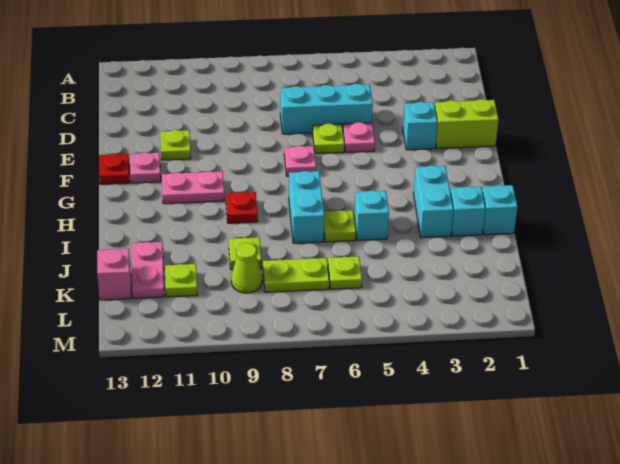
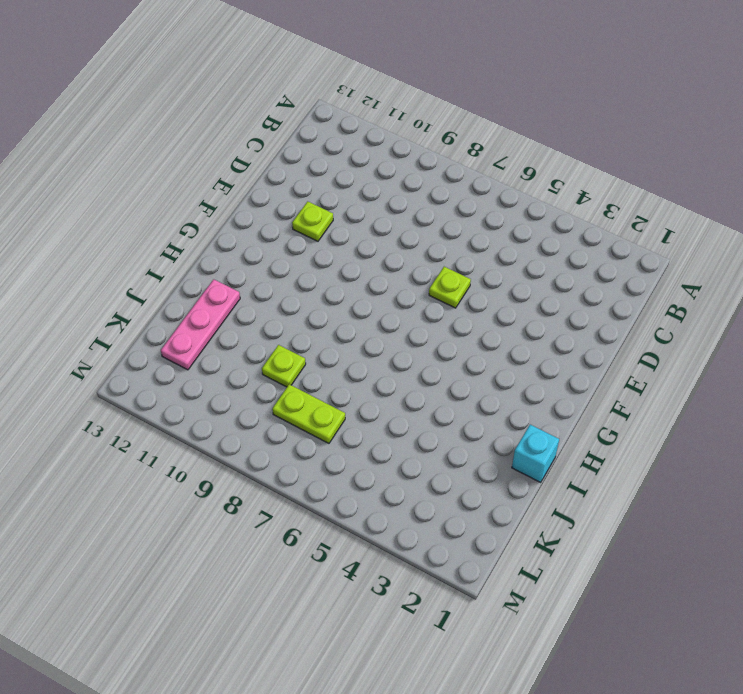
pink 1x3 plate [161,279,240,370] -> pink 1x2 plate [132,242,164,298]
none -> cyan 1x3 brick [280,84,373,134]
none -> lime 1x2 brick [435,99,499,149]
none -> cyan 1x1 brick [403,102,437,150]

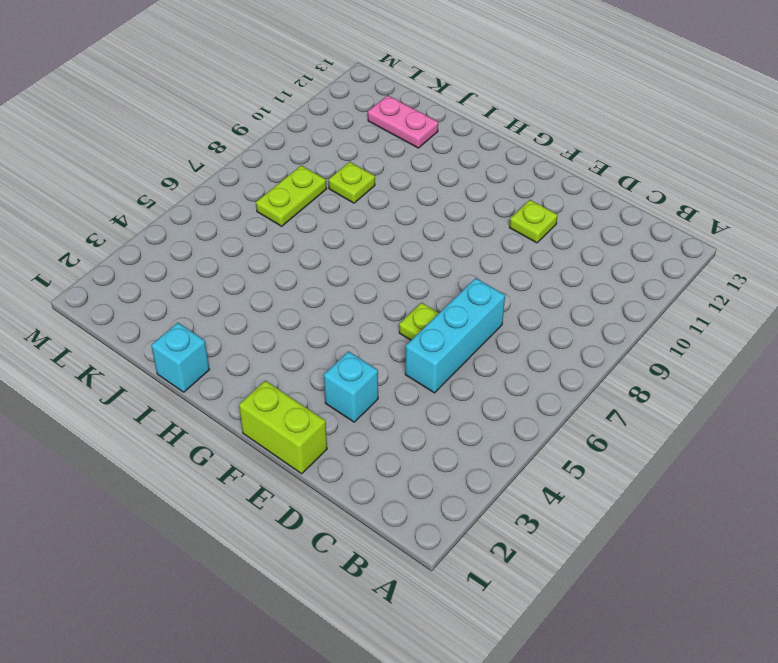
lime 1x2 brick [239,381,327,474] -> lime 1x2 brick turned to [435,99,499,149]
none -> pink 1x1 plate [343,122,375,152]
none -> pink 1x1 plate [284,146,316,176]
none -> pink 1x1 plate [130,152,161,183]

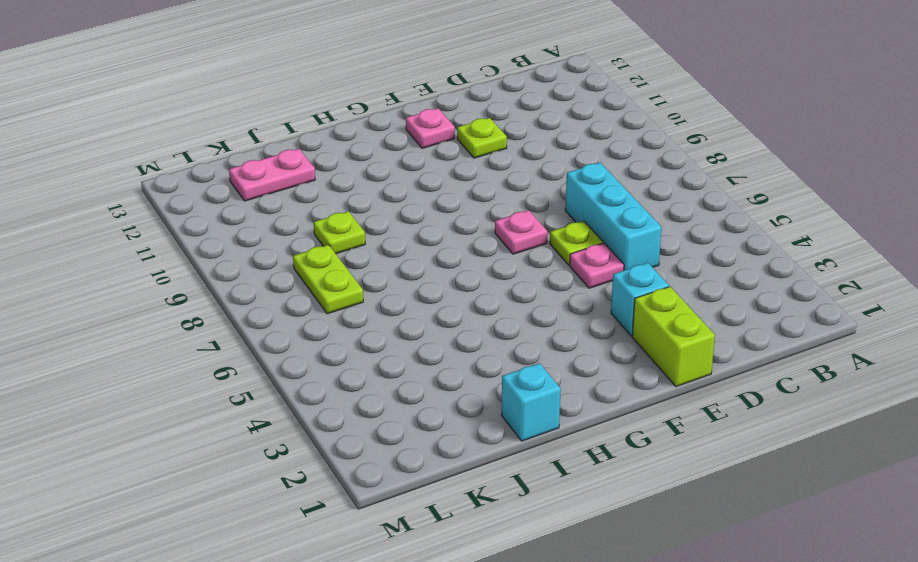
none -> red 1x1 plate [99,154,129,184]
none -> pink 1x2 plate [162,171,224,204]
none -> cyan 1x2 brick [413,165,453,238]

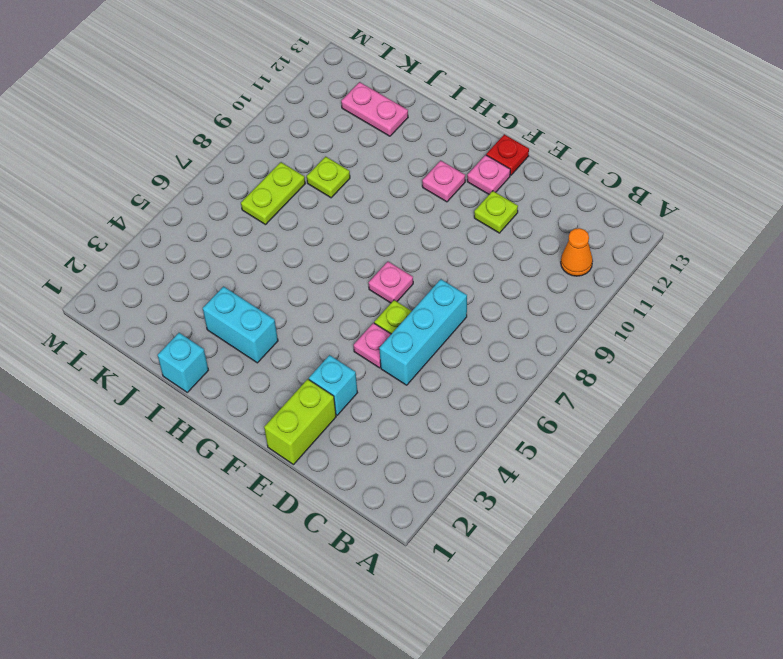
orange 1x1 cone [561,228,593,276] -> none
pink 1x1 plate [422,161,465,202] -> pink 1x2 plate [162,171,224,204]
none -> cyan 1x2 brick [289,171,324,243]
none -> red 1x1 plate [226,192,258,223]
none -> cyan 1x1 brick [450,186,485,236]

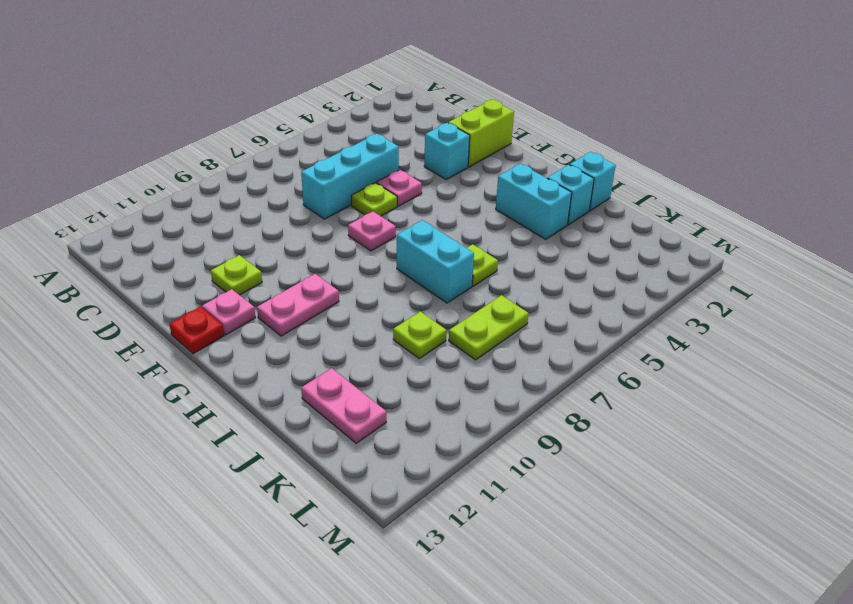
none -> red 1x1 plate [226,192,258,223]
none -> cyan 1x1 brick [354,191,389,240]
none -> lime 1x1 plate [328,256,362,289]

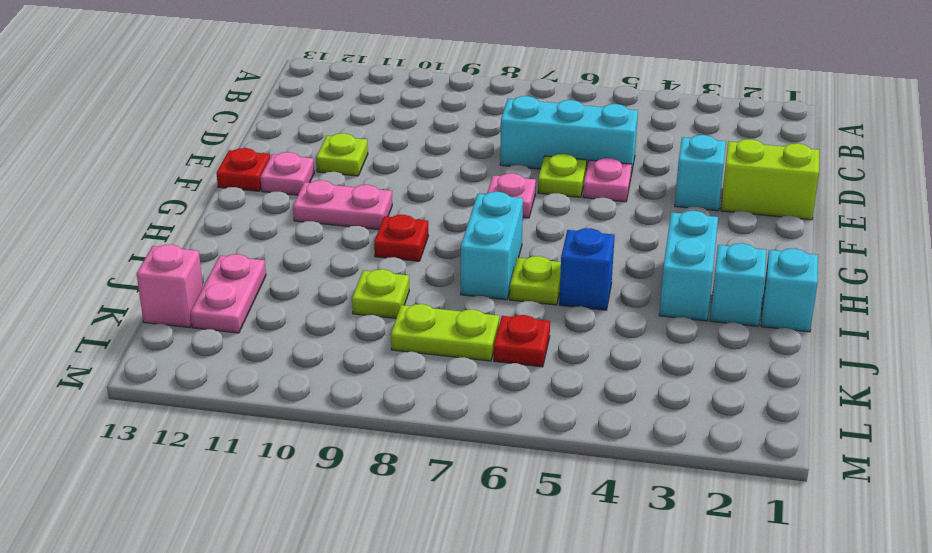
blue 1x1 brick [559,228,615,310] -> cyan 1x1 brick [354,191,389,240]
red 1x1 plate [494,315,550,367] -> lime 1x1 plate [328,256,362,289]
none -> lime 1x1 cone [231,243,262,293]
none -> lime 1x1 plate [165,264,197,297]

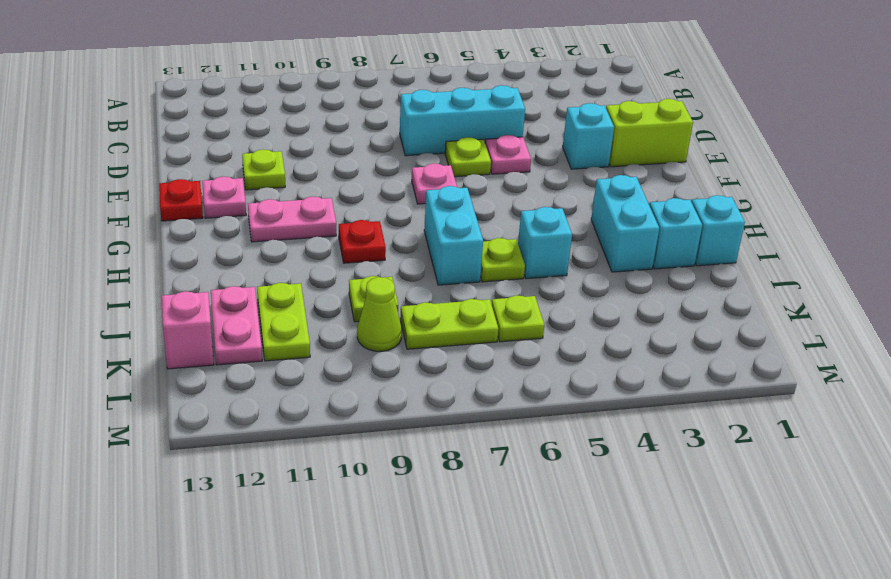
lime 1x2 plate [257,283,310,361] -> lime 1x1 plate [165,264,197,297]

